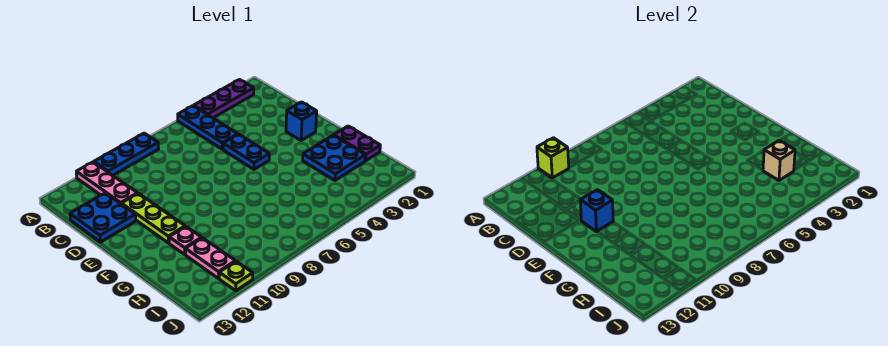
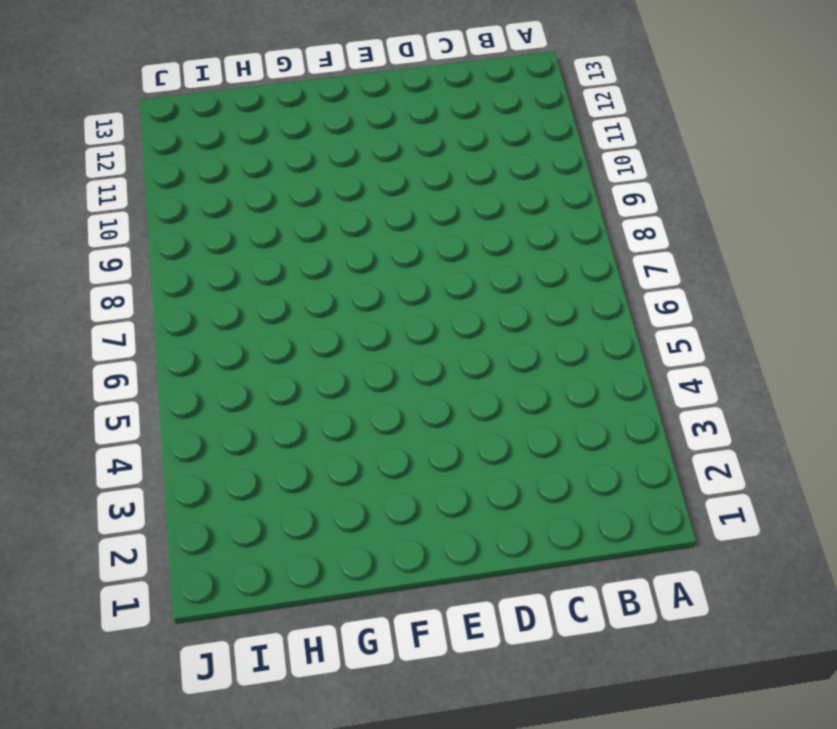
none -> purple 1x3 plate [194,80,254,118]
none -> blue 1x3 plate [178,106,238,149]
none -> blue 1x3 plate [94,133,158,175]

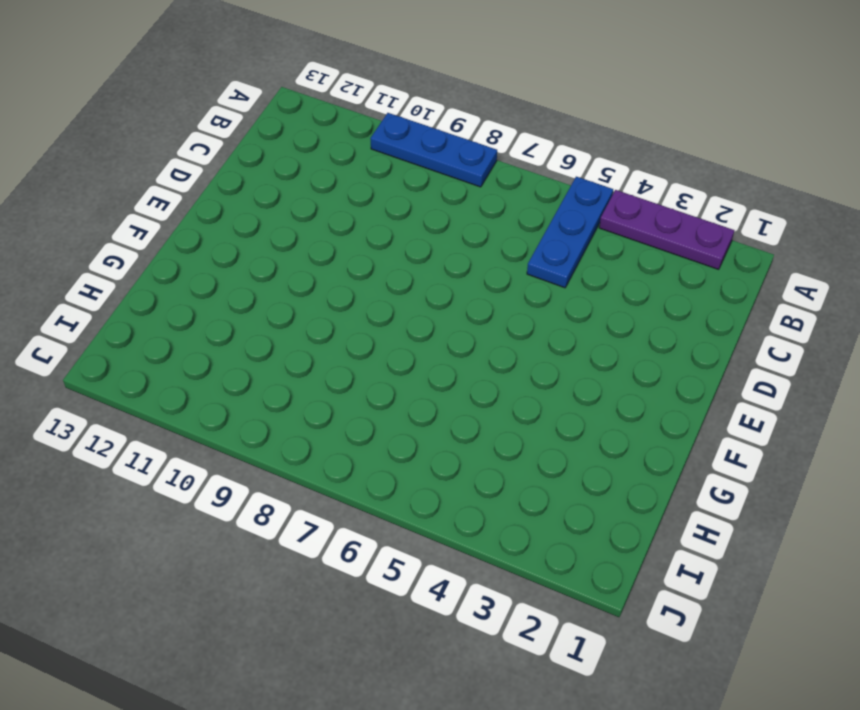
none -> pink 1x3 plate [76,162,138,203]
none -> blue 2x2 plate [70,193,136,242]
none -> blue 1x2 plate [223,134,269,169]

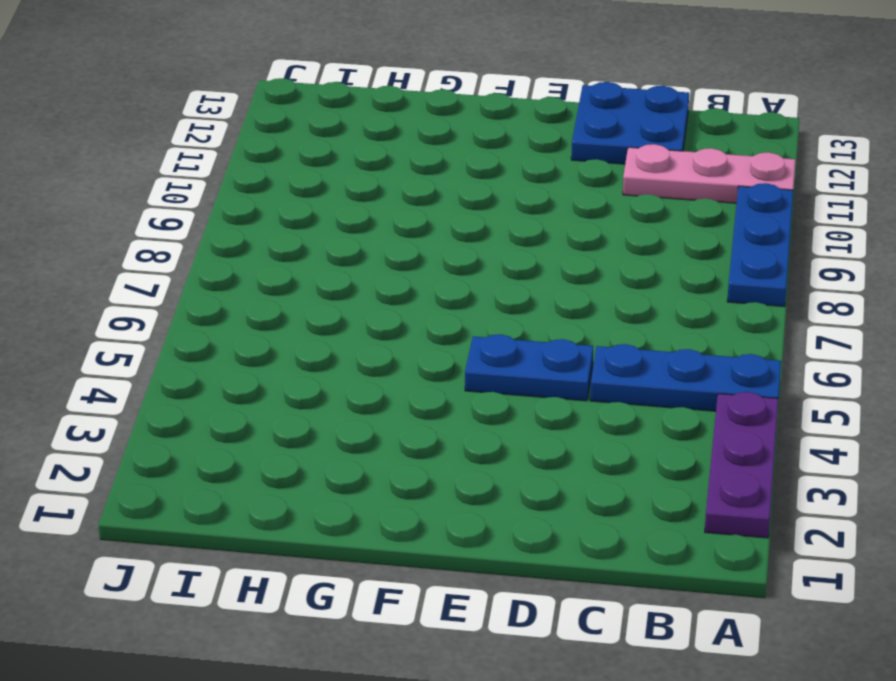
none -> lime 1x3 plate [121,193,185,243]
none -> blue 1x1 brick [286,102,317,141]
none -> purple 1x2 plate [334,126,380,161]

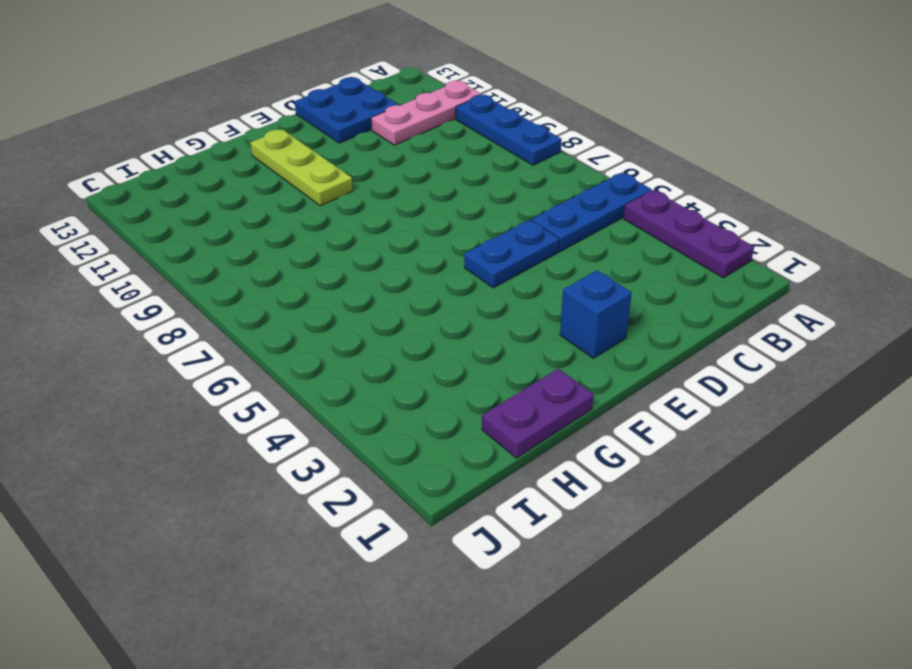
lime 1x3 plate [251,129,353,206] -> lime 1x3 plate turned to [121,193,185,243]
none -> blue 2x2 plate [303,135,365,180]
none -> pink 1x1 plate [169,226,202,255]
none -> pink 1x2 plate [186,238,235,278]

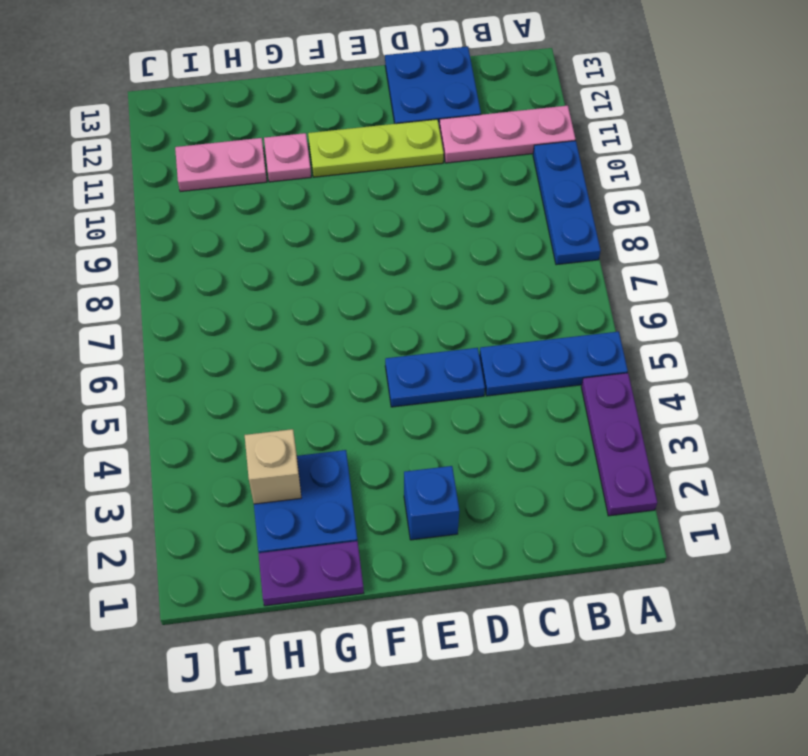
none -> lime 1x1 plate [219,261,253,291]
none -> lime 1x1 brick [537,138,569,178]
none -> blue 1x1 brick [580,190,613,232]

